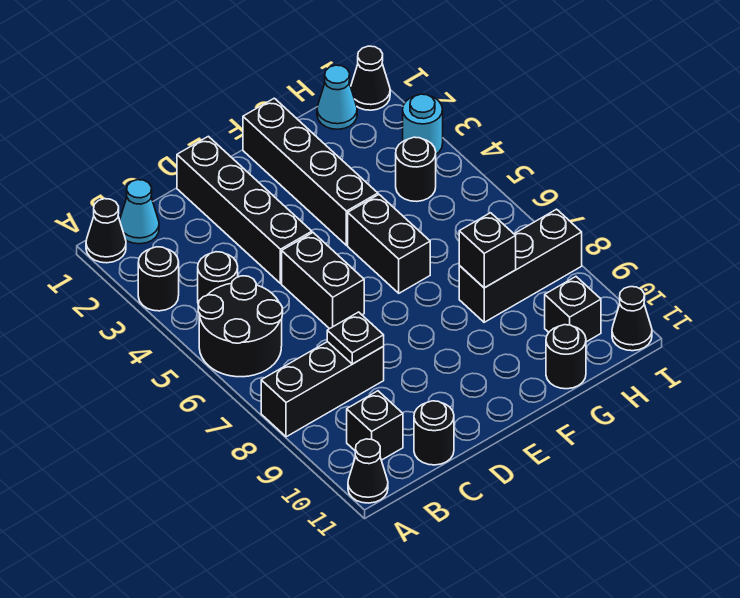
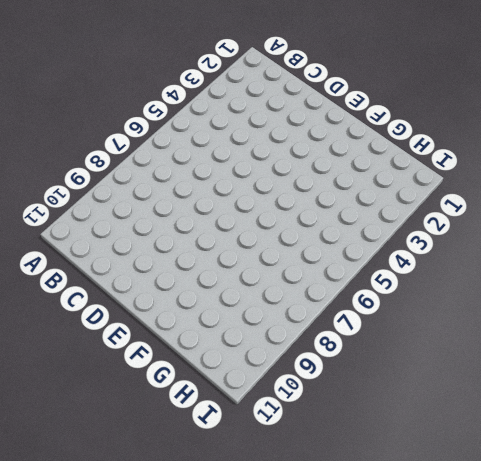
none -> black 1x1 cone [86,199,126,263]
none -> black 1x1 round brick [138,247,179,311]
none -> black 2x2 round brick [198,276,283,377]

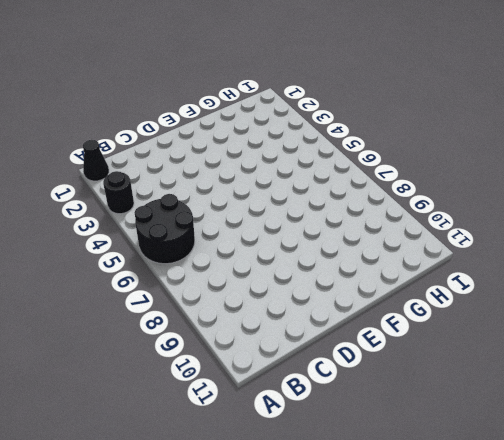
none -> black 1x3 brick [261,342,384,437]
none -> black 1x1 cone [348,439,388,503]
none -> cyan 1x1 cone [120,180,159,244]

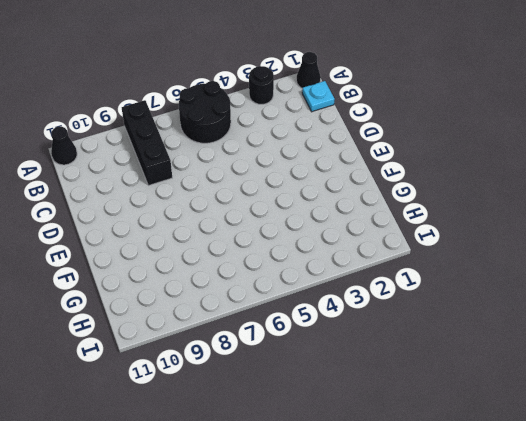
cyan 1x1 plate [302,81,335,112] -> cyan 1x1 cone [120,180,159,244]
none -> black 1x1 round brick [198,252,238,304]
none -> black 1x1 brick [347,391,403,460]
none -> black 1x1 round brick [414,401,454,465]

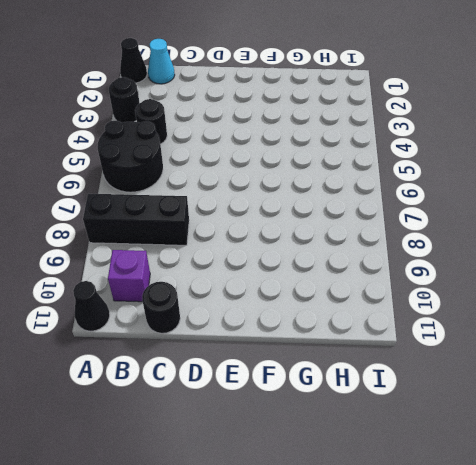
purple 1x1 brick [108,250,150,302] -> black 1x1 brick [347,391,403,460]
none -> black 1x4 brick [177,136,312,283]
none -> black 1x2 brick [282,233,364,329]
none -> black 1x4 brick [243,98,378,245]

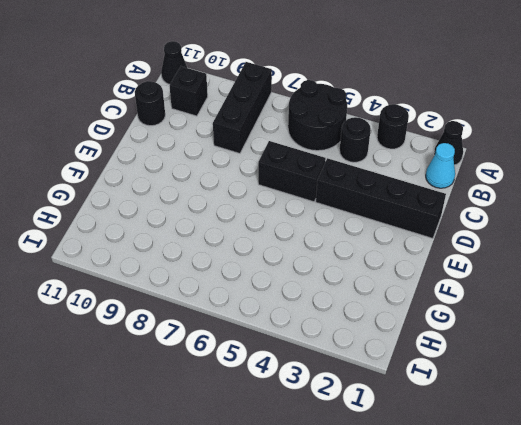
none -> black 1x4 brick [243,98,378,245]
none -> black 1x2 brick [348,195,430,293]
none -> black 1x3 brick [459,209,582,322]

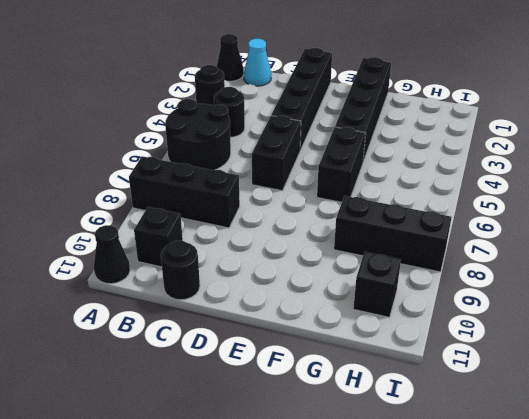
none -> black 1x1 round brick [546,325,586,389]
none -> cyan 1x1 cone [317,65,357,129]
none -> black 1x1 round brick [396,137,436,201]

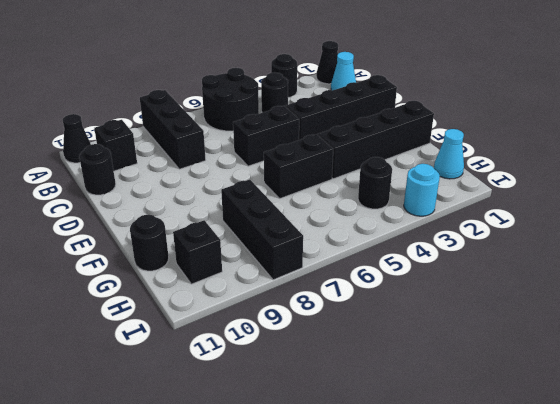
none -> black 1x1 cone [351,46,390,110]
none -> black 1x1 cone [612,287,652,351]
none -> black 1x1 plate [327,312,384,364]

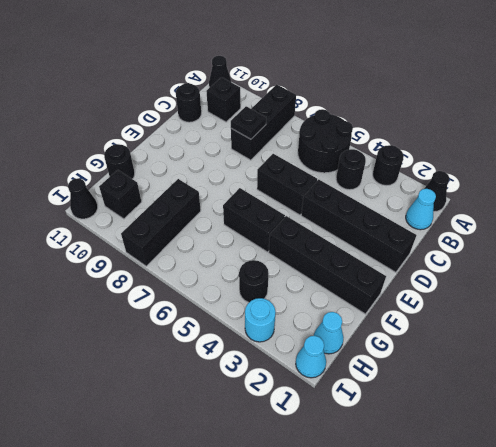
cyan 1x1 cone [296,336,326,378] -> black 1x1 cone [351,46,390,110]
none -> black 1x1 brick [459,213,516,288]

